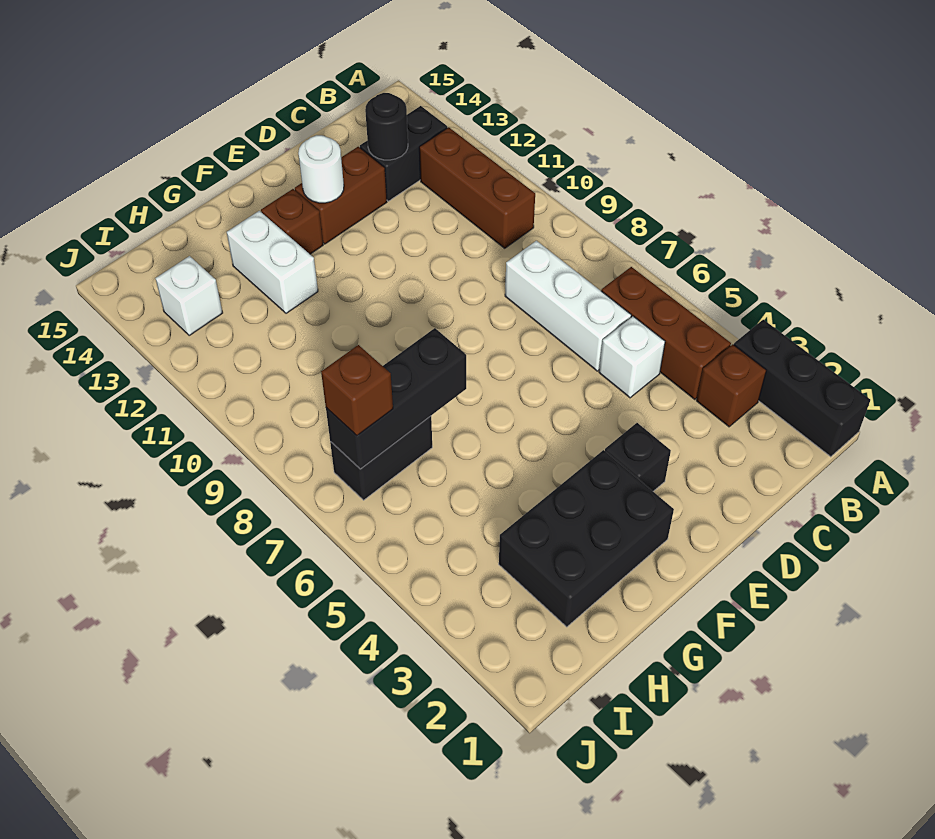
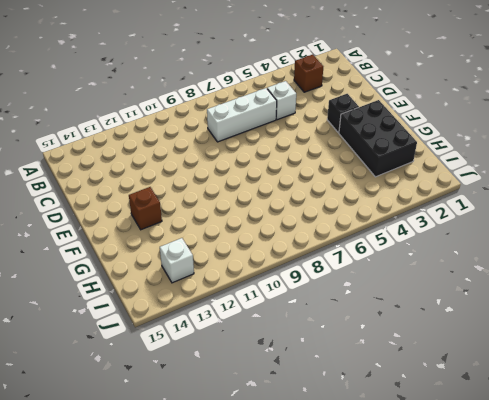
none -> black 1x3 brick [734,320,870,457]
none -> brown 1x3 brick [601,267,731,400]
none -> brown 1x3 brick [419,127,535,248]

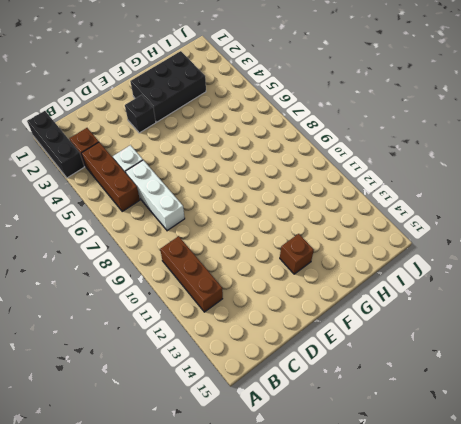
none -> black 1x2 brick [360,106,447,201]
none -> brown 1x2 brick [295,147,387,244]
none -> white 1x2 brick [227,211,318,313]

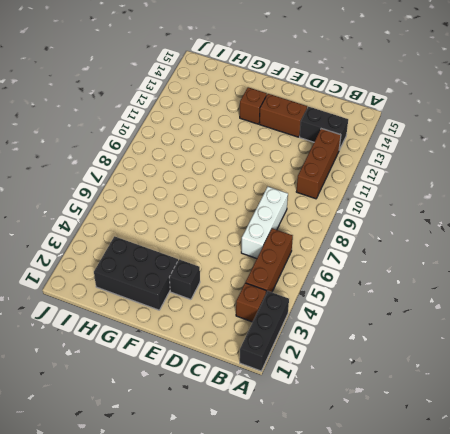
none -> white 1x1 brick [599,316,665,398]
none -> white 1x2 brick [227,211,318,313]
none -> black 1x2 brick [330,416,432,500]

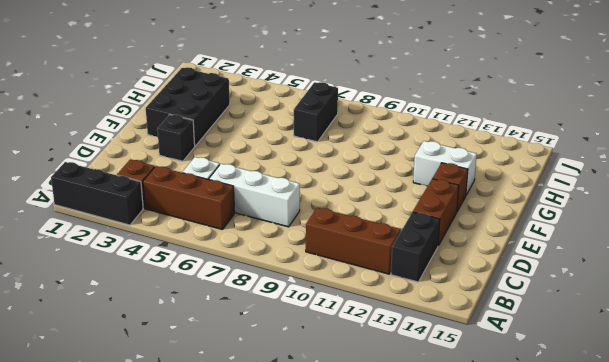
none -> white 1x1 brick [156,256,223,336]
none -> black 1x1 round brick [365,93,408,160]
none -> white 1x1 round brick [298,135,344,203]

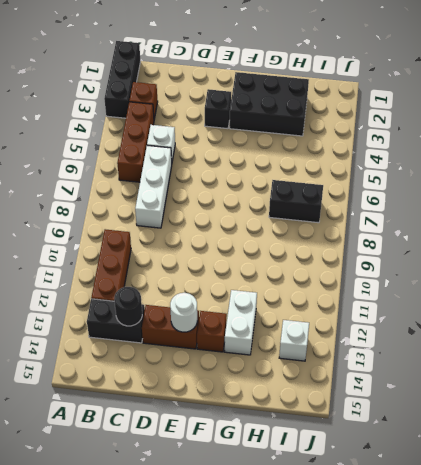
none -> black 1x3 brick [326,328,466,469]
none -> brown 1x1 brick [321,345,393,436]

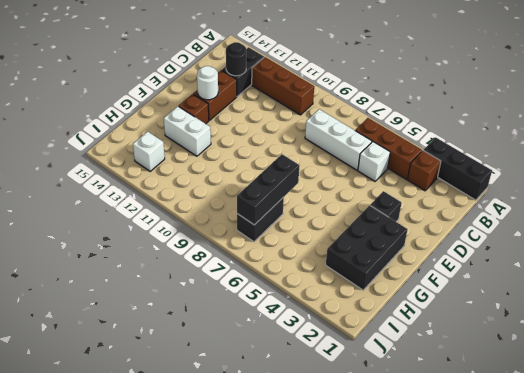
none -> brown 1x1 brick [321,345,393,436]

